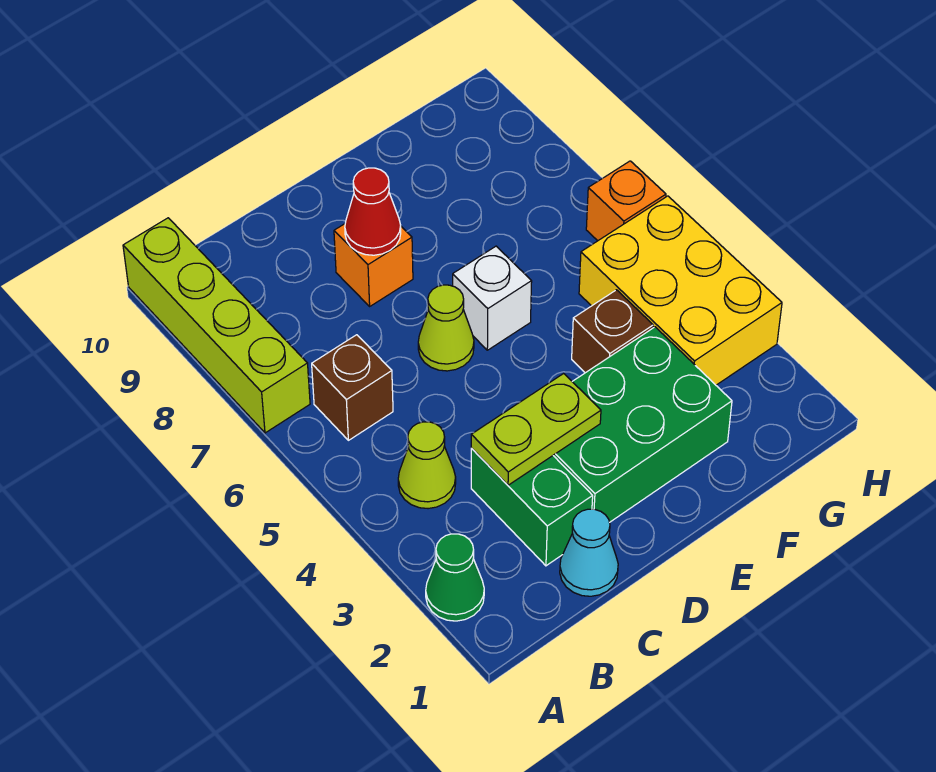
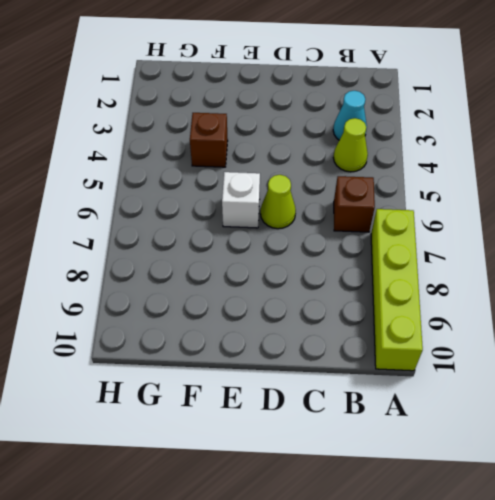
cyan 1x1 cone [333,91,367,140] -> cyan 1x1 cone moved to [560,509,618,596]
none -> green 1x1 cone [426,534,484,621]
none -> green 1x2 brick [471,448,593,566]
none -> green 2x3 brick [553,327,732,522]

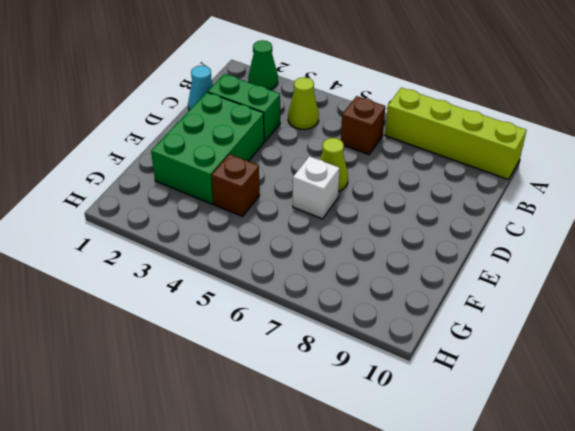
none -> orange 1x1 brick [334,224,413,306]
none -> yellow 2x3 brick [579,196,782,385]
none -> orange 1x1 brick [586,161,666,241]

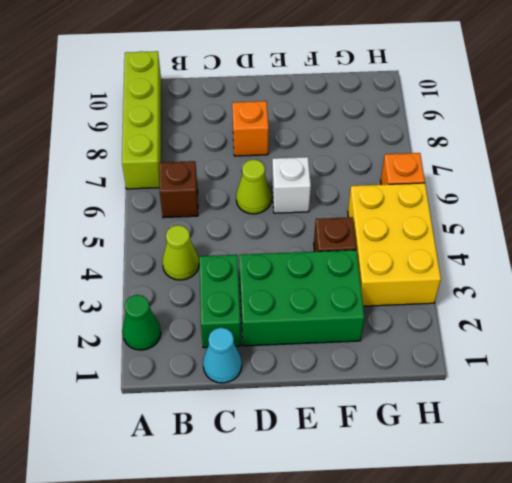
none -> lime 1x2 plate [471,374,601,485]
none -> red 1x1 cone [345,168,401,255]

